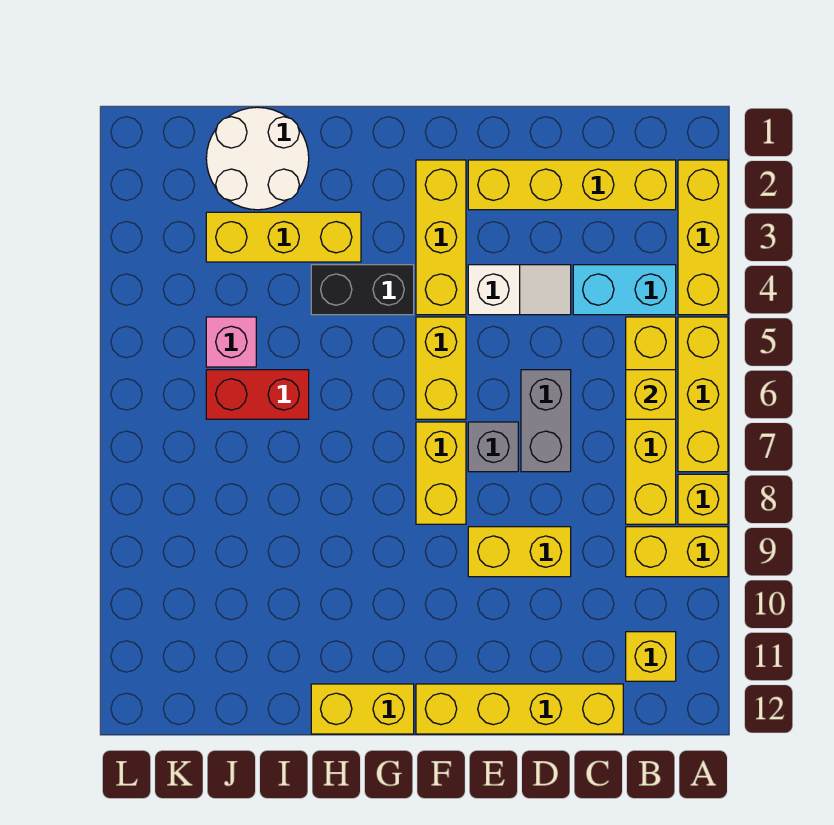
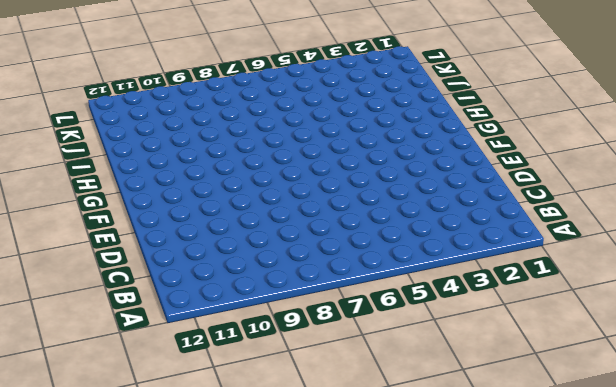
none -> yellow 1x3 brick [678,160,728,315]
none -> yellow 1x3 brick [678,317,728,472]
none -> yellow 1x1 brick [678,474,728,524]

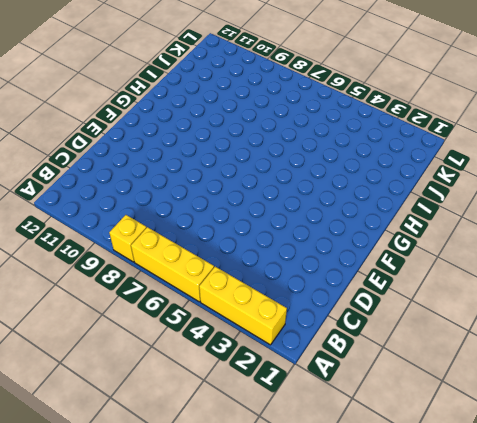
none -> yellow 1x2 brick [626,527,728,577]
none -> yellow 1x4 brick [468,160,676,210]
none -> cyan 1x2 brick [573,265,676,315]

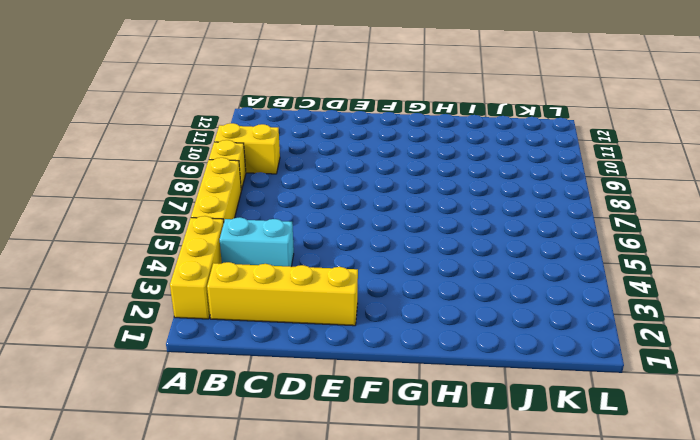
none -> yellow 1x4 brick [626,317,676,524]
none -> yellow 1x1 brick [626,632,676,681]
none -> yellow 1x4 brick [416,684,623,734]

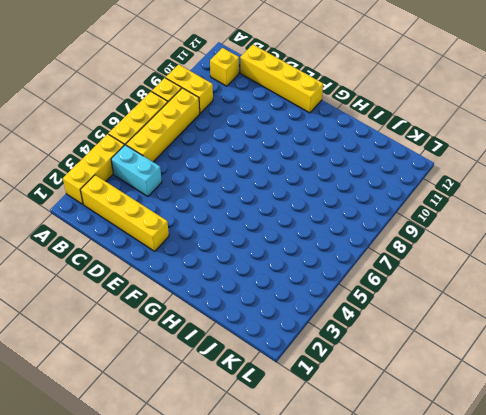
none -> white 1x2 slope [468,265,571,315]
none -> grey 1x2 brick [521,370,571,472]
none -> yellow 1x2 brick [468,527,571,577]

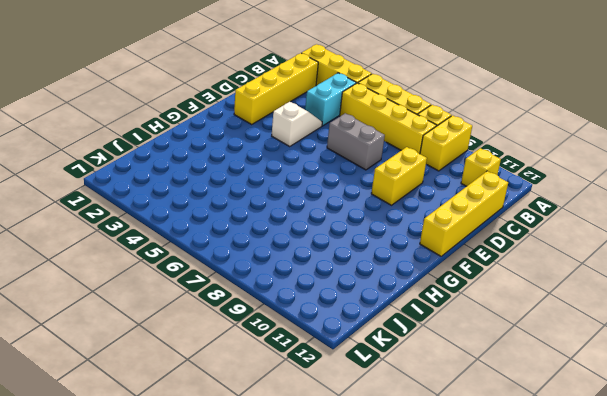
none -> grey 1x1 brick [468,422,518,472]
none -> yellow 1x3 brick [416,160,466,315]
none -> yellow 1x2 brick [416,317,466,419]

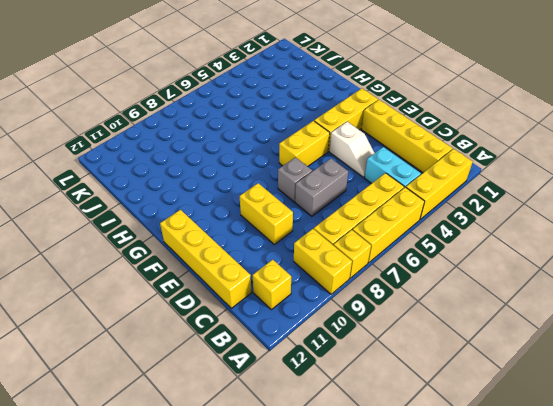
none -> yellow 1x2 brick [416,422,466,524]
none -> black 1x2 brick [311,265,414,315]
none -> yellow 1x2 brick [311,684,414,734]

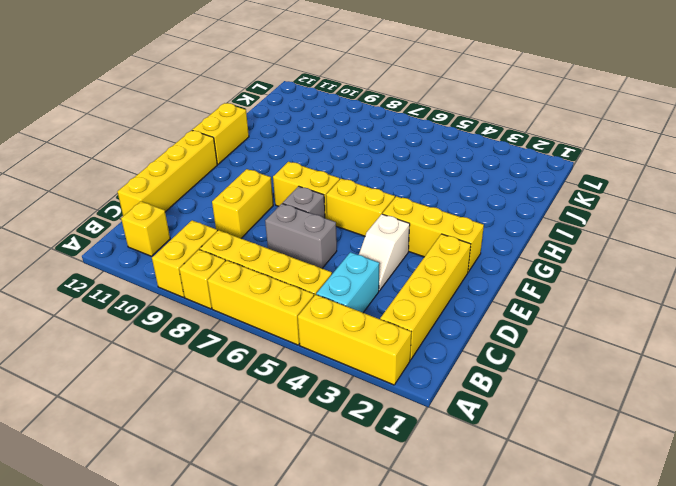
none -> black 1x2 brick [311,265,414,315]
none -> yellow 1x3 brick [206,212,361,262]
none -> white 2x2 round brick [206,107,309,210]

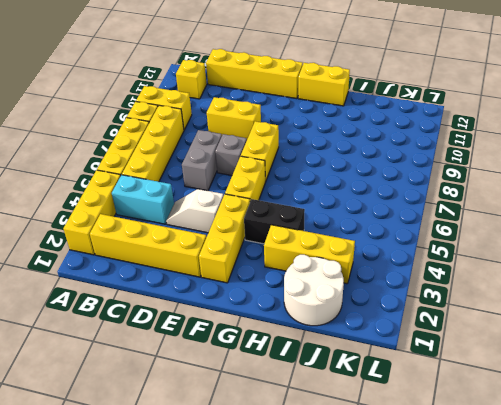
none -> red 1x2 brick [206,370,309,419]
none -> pink 1x1 brick [206,317,256,367]
none -> yellow 1x1 brick [626,370,676,419]

